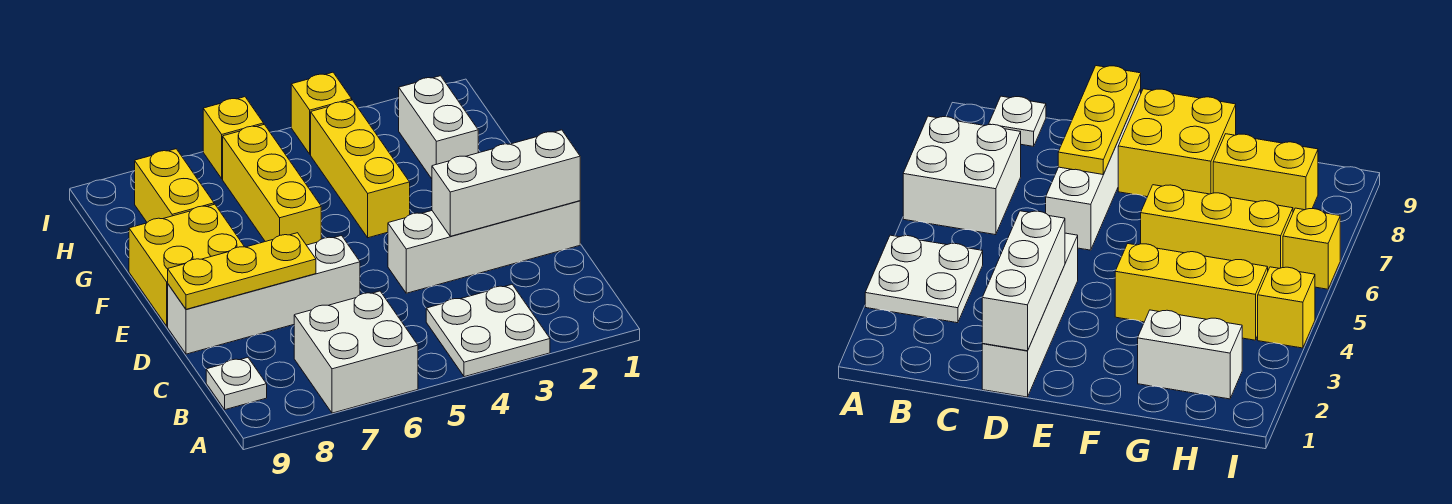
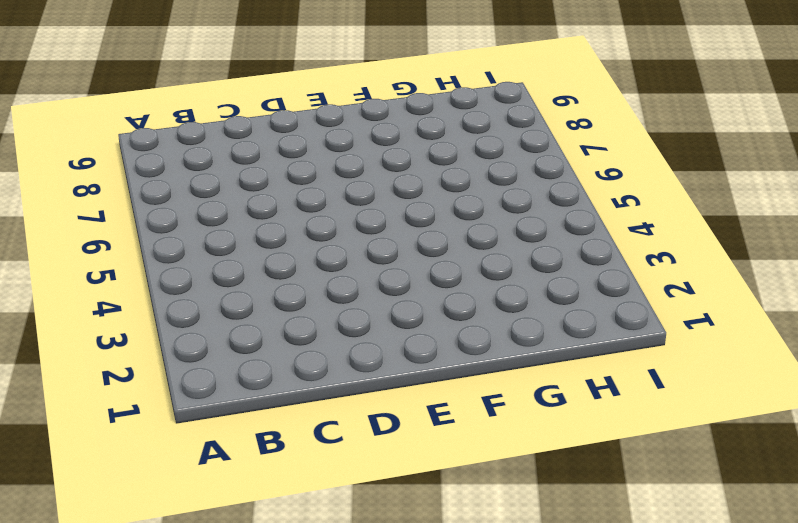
none -> white 2x2 plate [426,285,550,377]
none -> white 2x2 brick [294,291,418,413]
none -> white 1x1 plate [206,358,267,410]

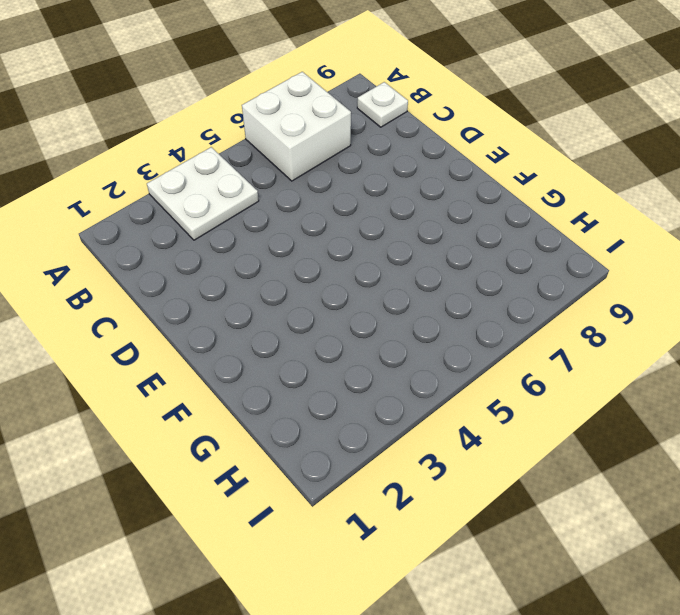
none -> white 1x4 brick [388,201,580,293]
none -> white 1x4 brick [168,236,360,354]
none -> yellow 2x2 brick [129,204,244,326]

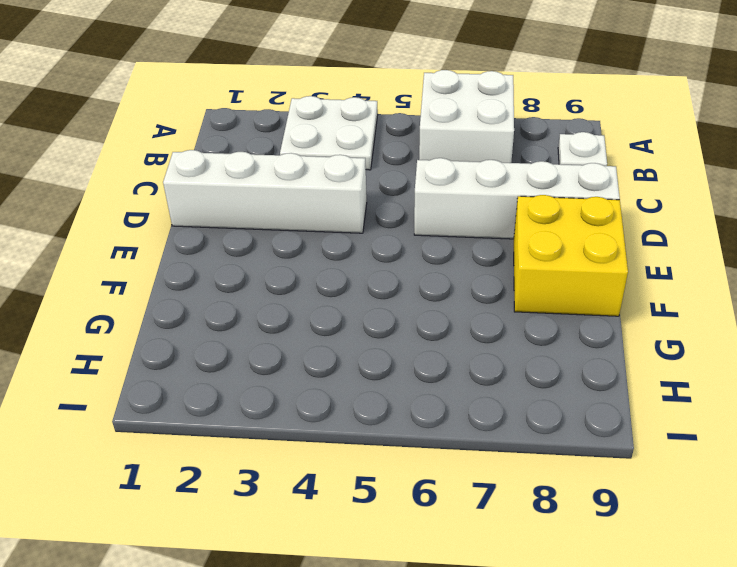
none -> yellow 1x3 brick [311,100,410,238]
none -> yellow 1x3 brick [223,124,321,245]
none -> white 1x2 brick [399,76,478,179]

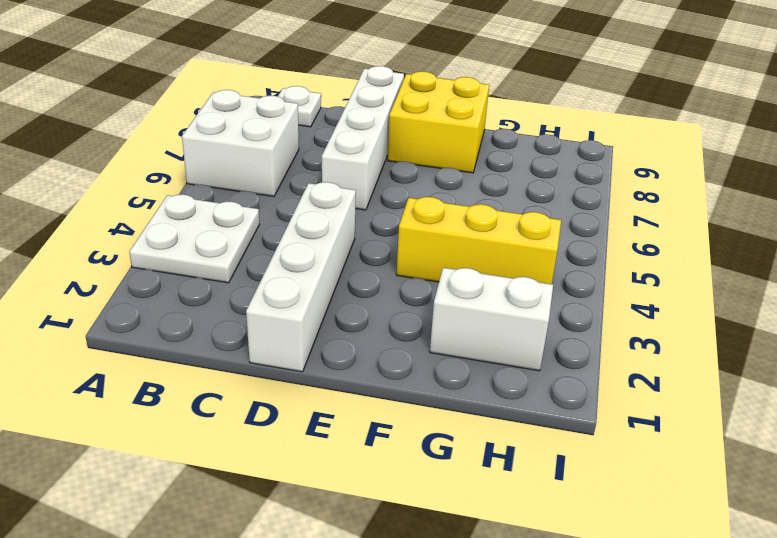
none -> yellow 1x3 brick [223,124,321,245]
none -> yellow 1x2 brick [135,149,214,222]
none -> yellow 1x1 brick [291,72,352,154]

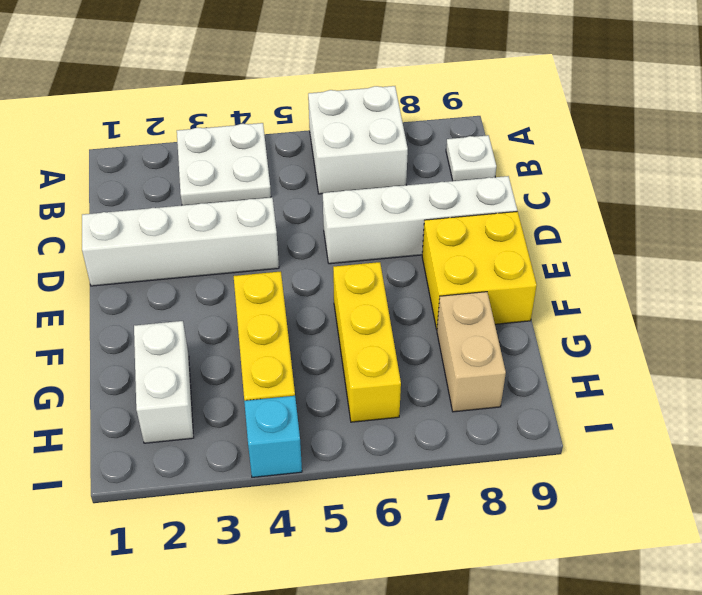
tan 1x2 brick [437,292,506,412] -> yellow 1x2 brick [135,149,214,222]
cyan 1x1 brick [244,396,302,477] -> yellow 1x1 brick [291,72,352,154]
none -> yellow 1x1 brick [203,97,264,179]
none -> white 1x3 brick [432,130,580,236]
none -> yellow 1x3 plate [168,233,316,309]

